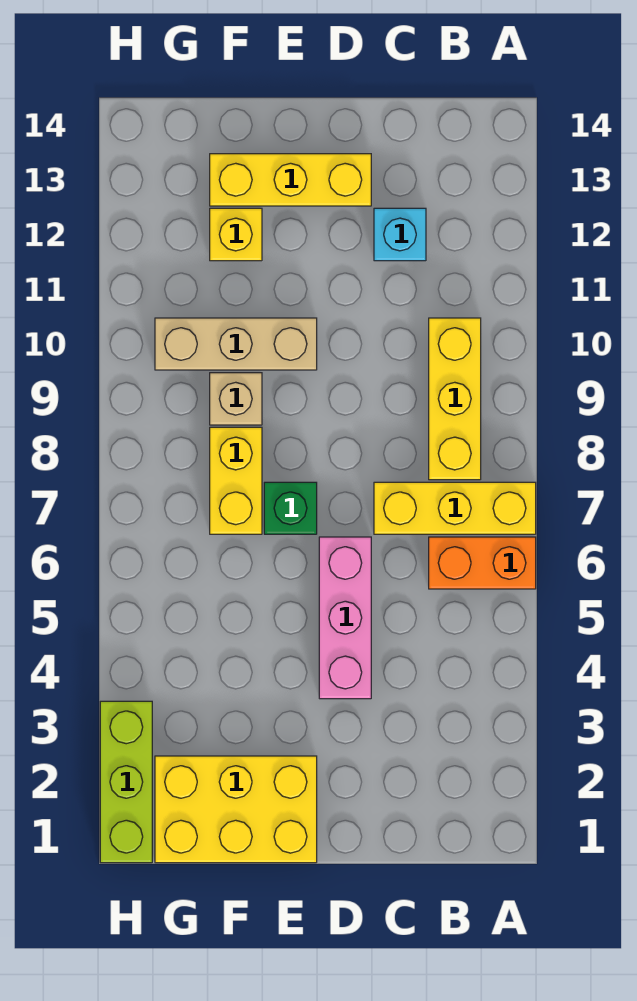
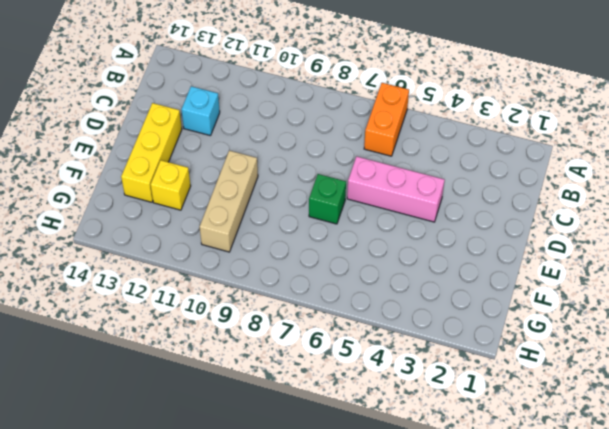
none -> yellow 1x3 brick [374,482,536,534]
none -> yellow 1x3 brick [429,318,481,480]
none -> yellow 2x3 brick [155,756,317,863]

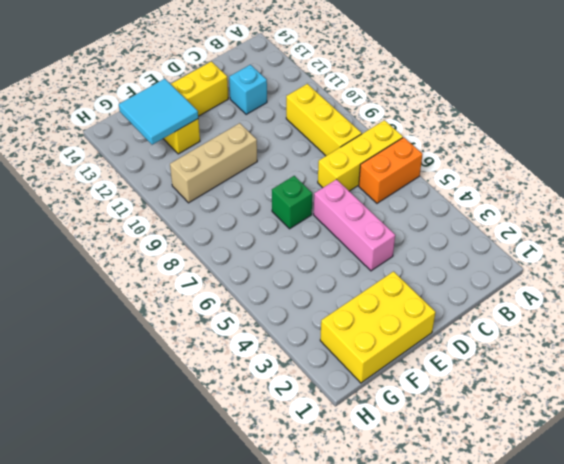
cyan 2x2 tile [119,79,198,145] -> none
none -> yellow 1x2 brick [210,427,262,534]
none -> tan 1x1 brick [210,373,262,425]
none -> lime 1x3 brick [100,701,152,863]

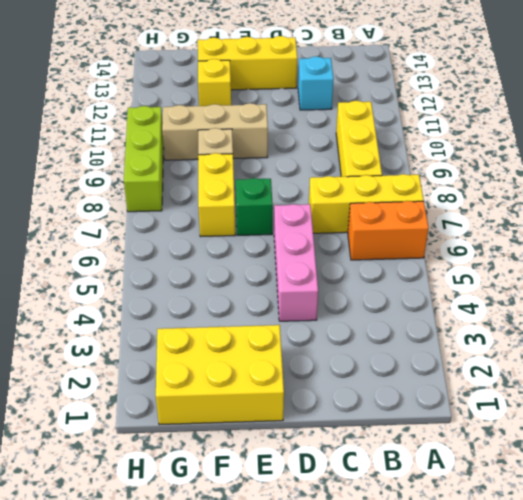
lime 1x3 brick [124,106,164,212] -> lime 1x3 brick moved to [100,701,152,863]

